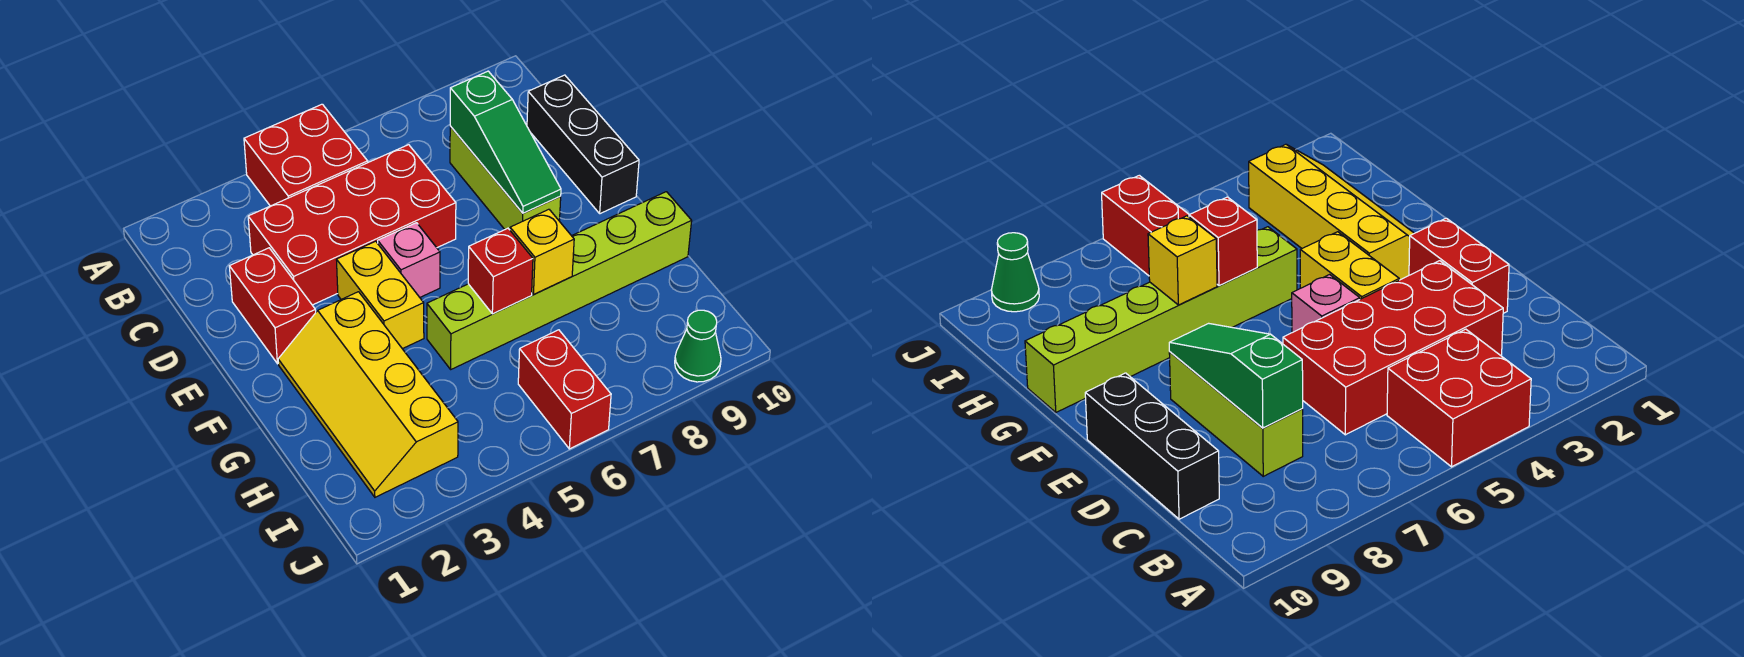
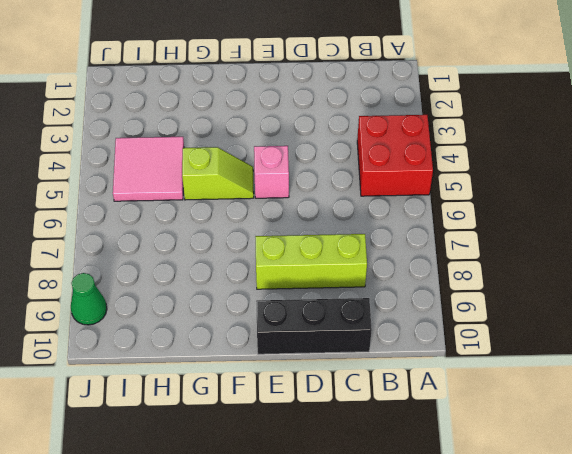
lime 1x2 slope [182,147,254,200] -> lime 1x6 brick [427,192,692,369]
pink 2x2 tile [113,137,184,201] -> none
none -> red 2x4 brick [248,145,456,305]
none -> red 1x2 brick [229,248,316,364]
none -> yellow 1x2 brick [336,241,424,349]

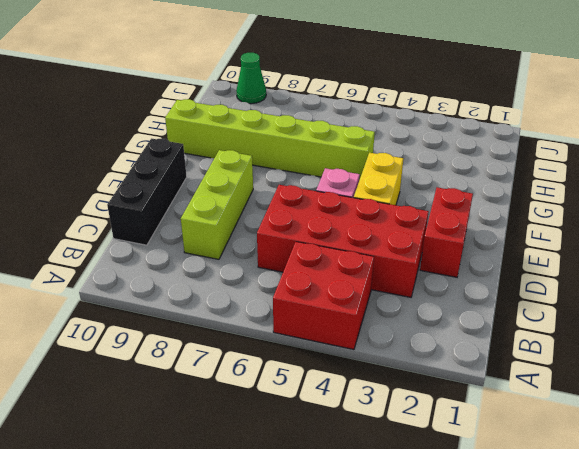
none -> yellow 2x4 slope [278,292,458,497]
none -> red 1x2 brick [518,330,611,449]
none -> green 1x3 slope [450,71,561,213]

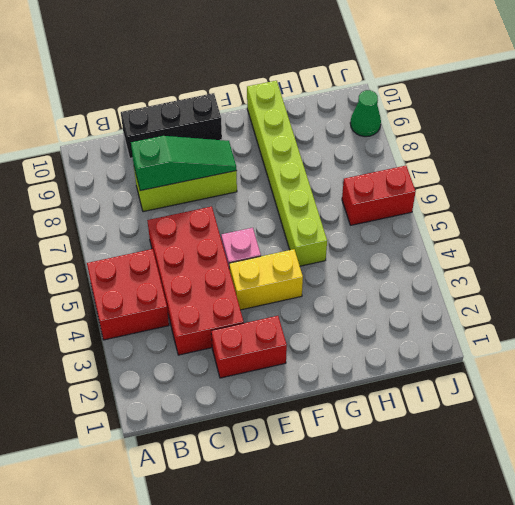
none -> yellow 2x4 slope [278,292,458,497]
none -> red 1x1 brick [468,228,533,314]
none -> yellow 1x1 brick [510,209,574,294]

